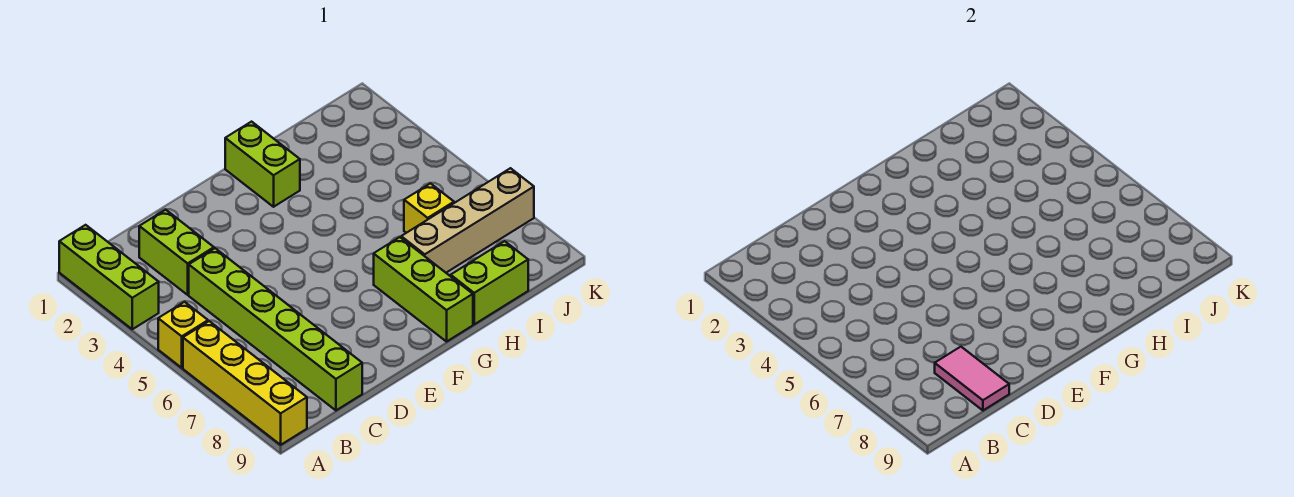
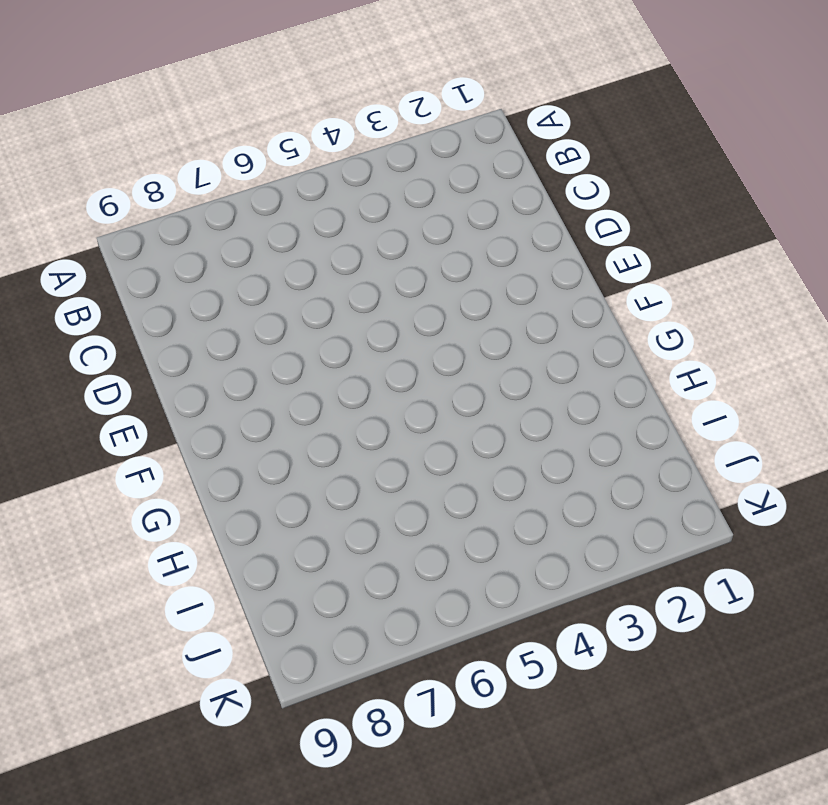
none -> lime 1x3 brick [59,225,159,329]
none -> yellow 1x1 brick [158,302,208,368]

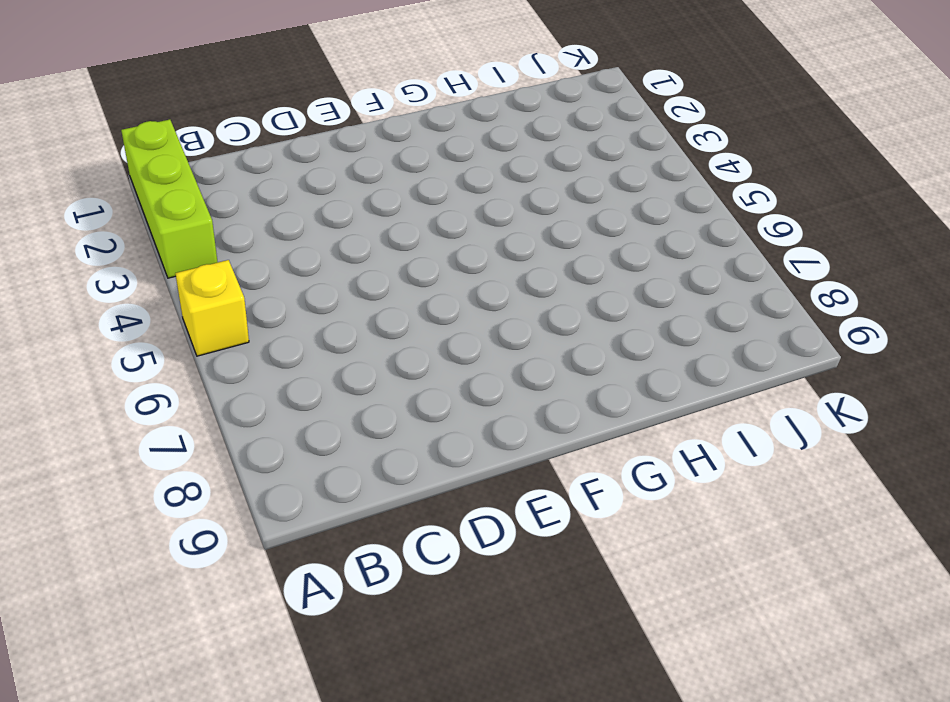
none -> yellow 1x4 brick [183,321,307,445]
none -> lime 1x2 brick [139,210,214,295]

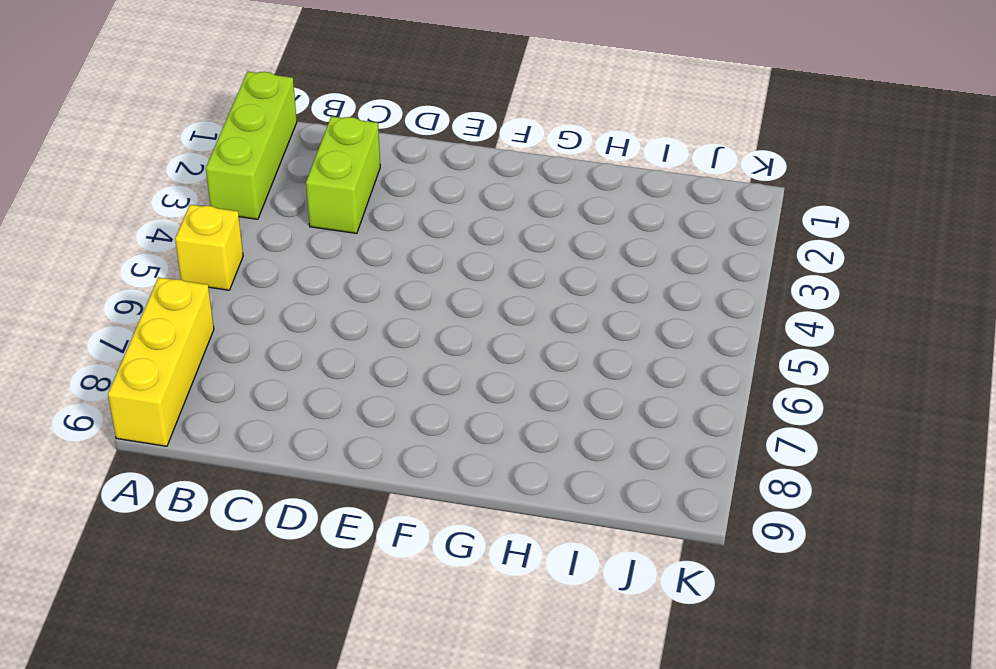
yellow 1x3 brick [108,277,214,446] -> yellow 1x4 brick [183,321,307,445]
none -> lime 1x6 brick [189,248,362,410]
none -> lime 1x2 brick [225,122,300,207]

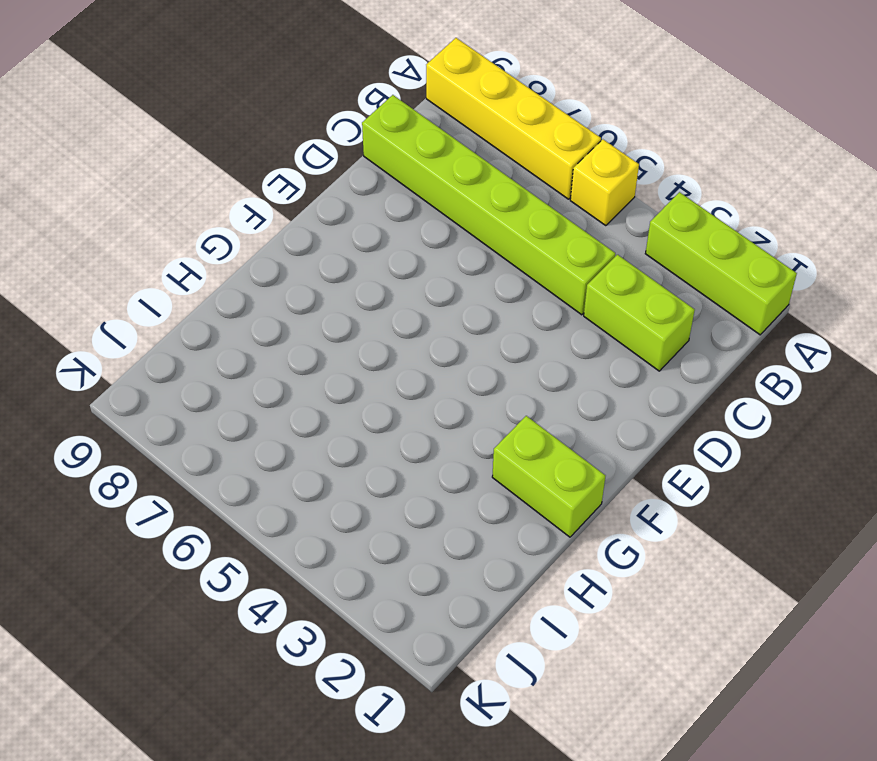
none -> lime 1x3 brick [374,237,473,342]
none -> tan 1x4 brick [401,168,534,273]

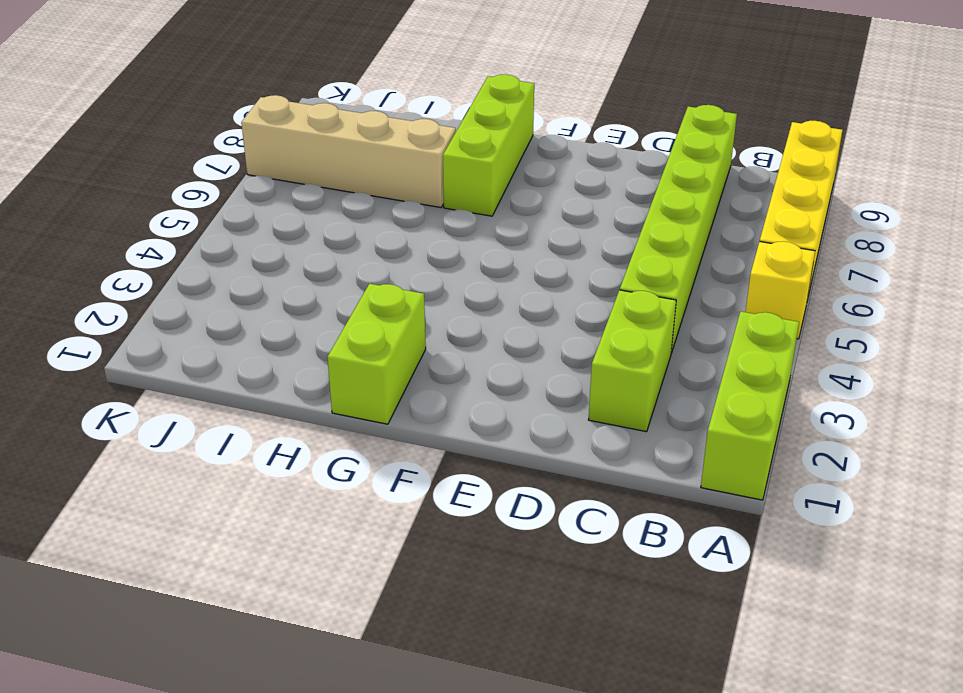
none -> lime 1x2 brick [451,241,528,324]
none -> yellow 1x1 brick [404,183,454,233]

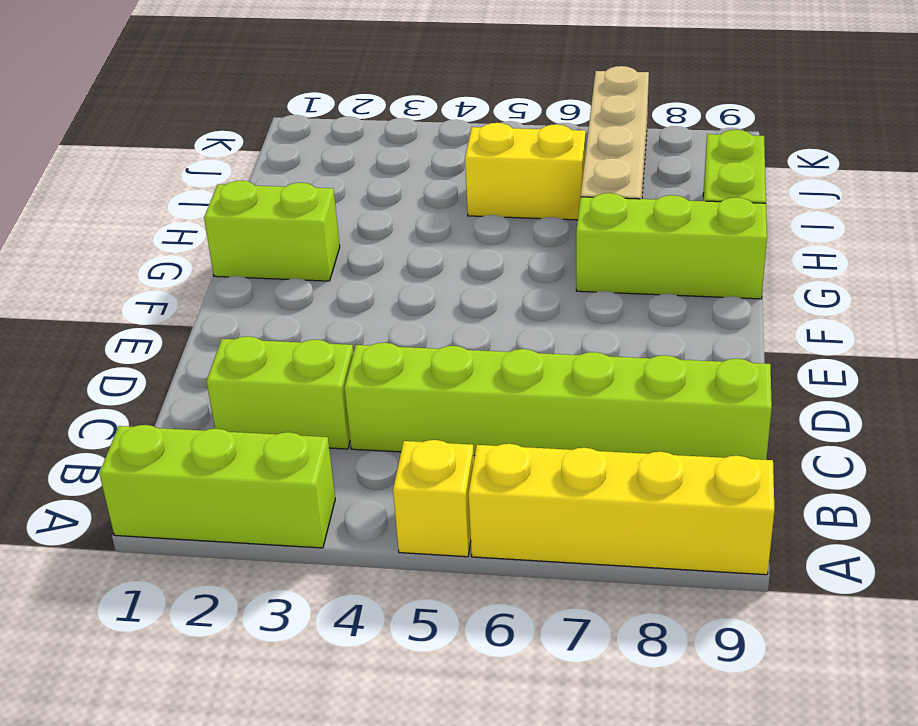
yellow 1x2 brick [465,123,586,220] -> yellow 1x1 brick [404,183,454,233]
none -> pink 1x2 tile [935,347,1009,410]

